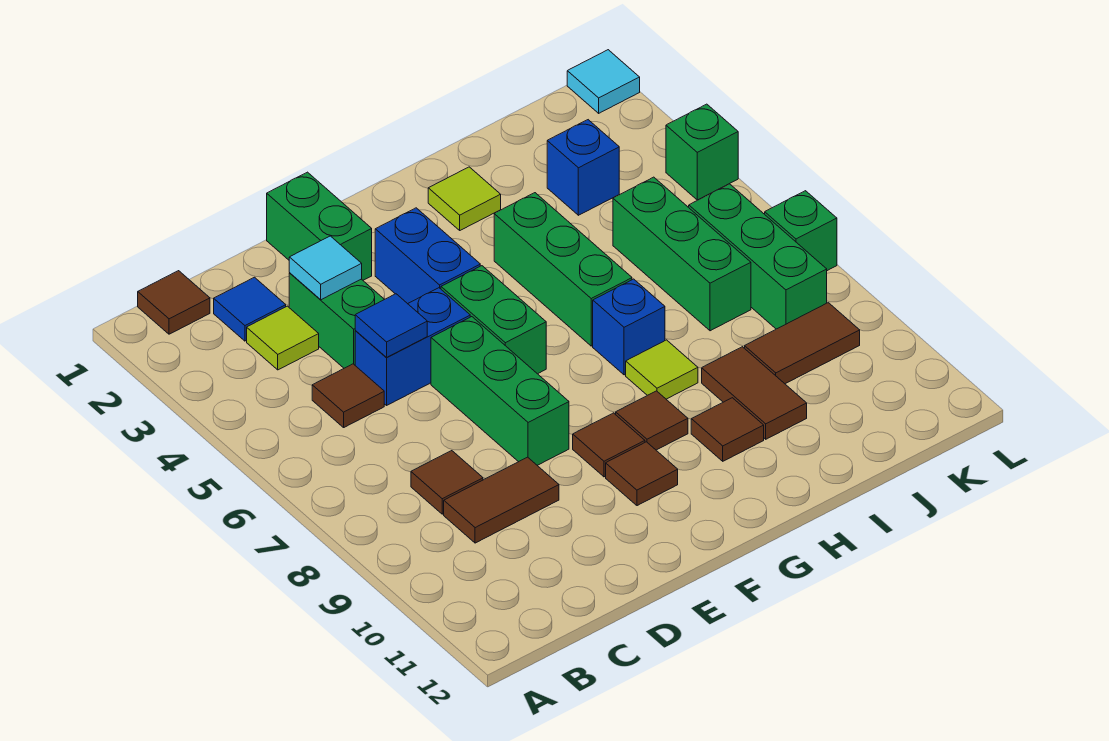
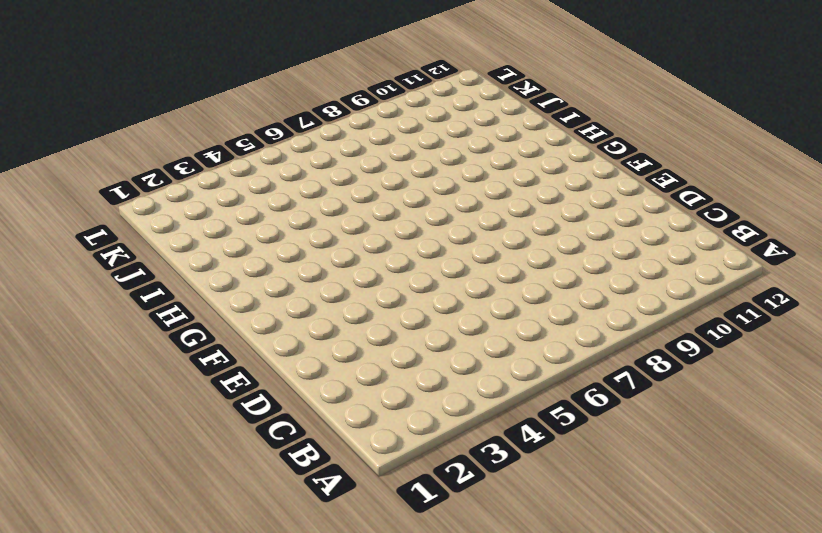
none -> brown 1x1 tile [138,271,210,334]
none -> blue 1x1 tile [214,277,286,341]
none -> lime 1x1 tile [247,306,319,370]
none -> brown 1x1 tile [312,364,384,427]

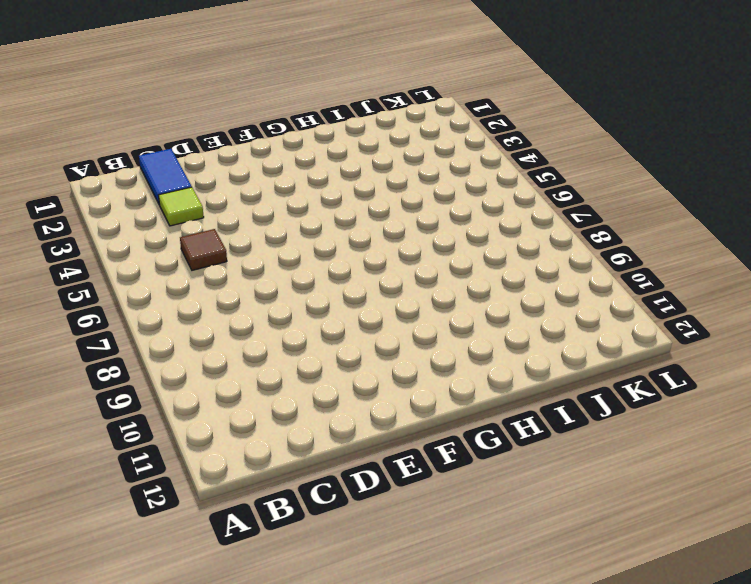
blue 1x2 tile [139,149,192,205] -> blue 1x1 tile [214,277,286,341]
none -> brown 1x1 tile [138,271,210,334]
none -> brown 1x1 tile [411,451,483,514]
none -> brown 1x2 tile [444,457,559,543]
none -> green 1x2 brick [289,273,384,368]

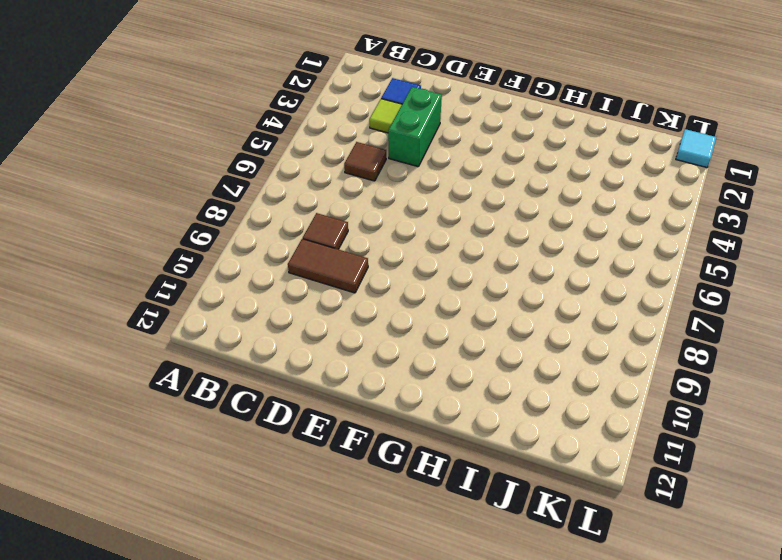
none -> brown 1x1 tile [138,271,210,334]
none -> blue 1x2 brick [355,288,470,405]
none -> green 1x2 brick [267,172,372,280]
none -> green 1x3 brick [431,317,569,465]

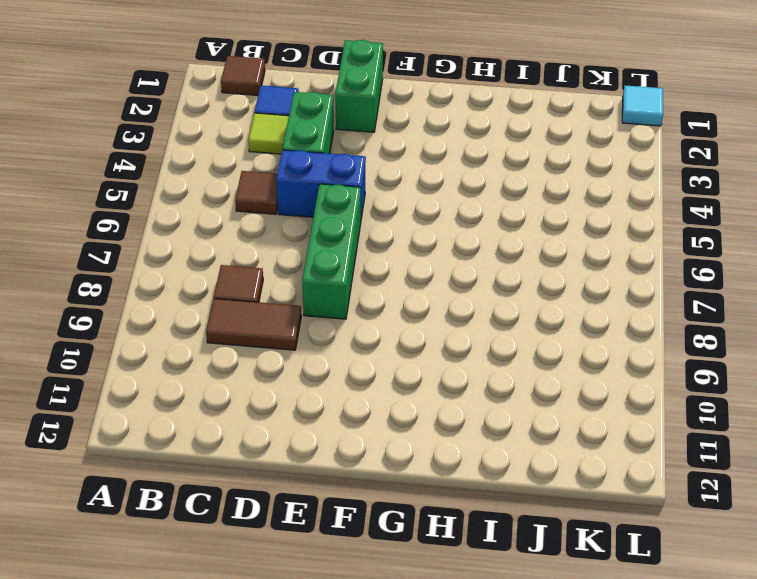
none -> blue 1x2 brick [375,208,480,304]
none -> green 1x2 brick [441,266,546,374]
none -> brown 1x1 tile [573,413,645,477]
none -> brown 1x1 tile [606,442,678,506]

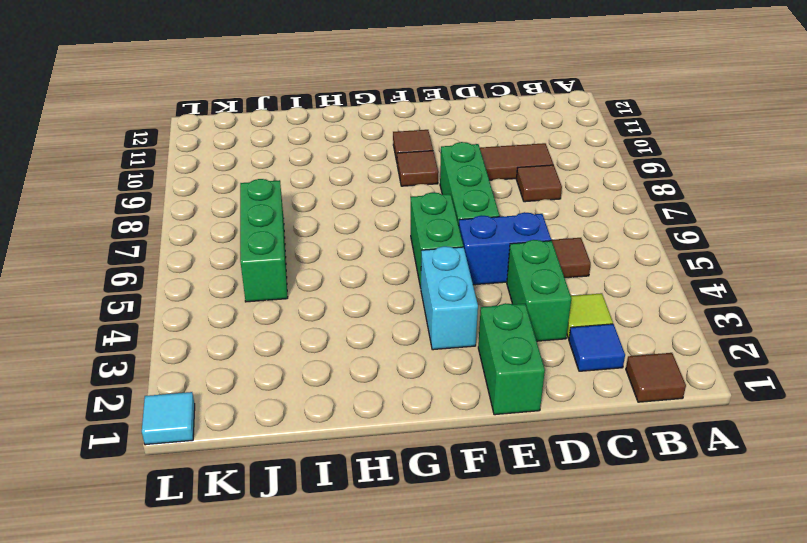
cyan 1x2 brick [421,246,478,350] -> blue 1x2 brick [375,208,480,304]
none -> brown 1x1 tile [616,391,688,450]
none -> lime 1x1 tile [428,167,501,230]
none -> green 1x3 brick [494,193,632,346]
none -> blue 1x1 brick [593,279,665,375]

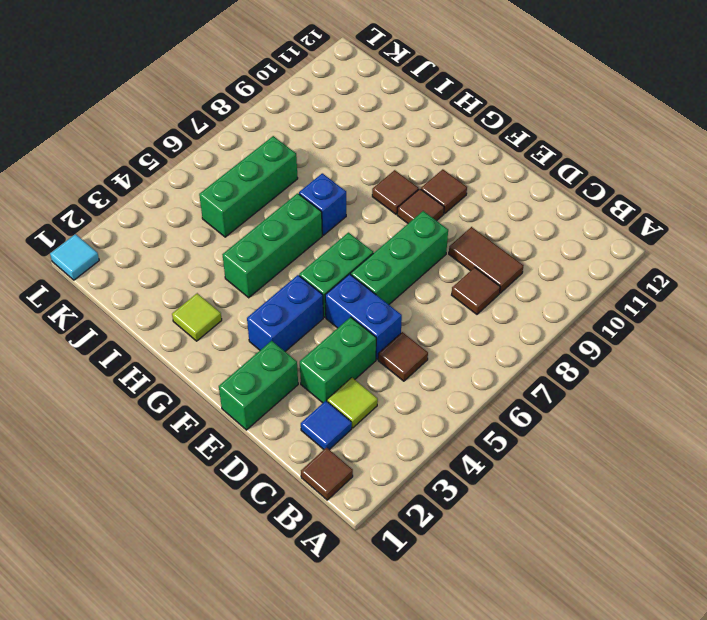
none -> lime 1x1 tile [626,340,698,399]
none -> brown 1x1 tile [691,398,764,461]
none -> brown 1x2 tile [702,347,807,439]
none -> blue 1x1 brick [547,120,619,215]

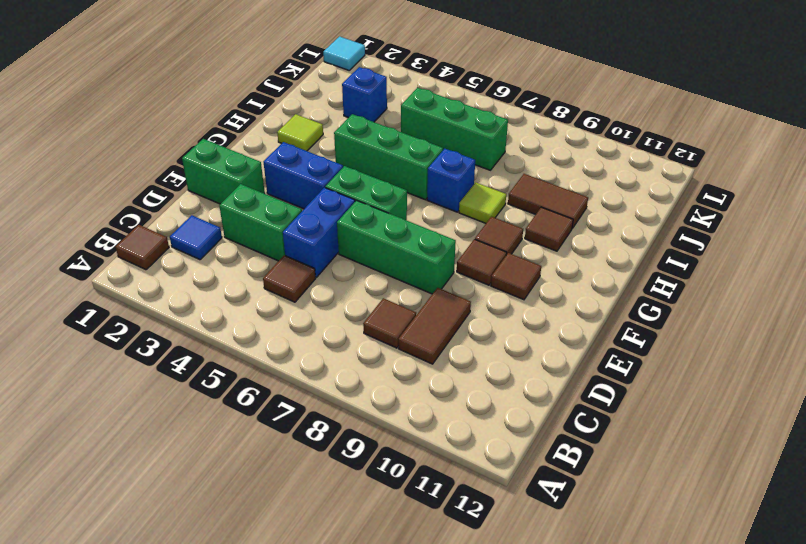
none -> lime 1x1 tile [247,306,319,370]
none -> brown 1x2 tile [745,303,860,384]
none -> green 1x3 brick [689,184,827,329]
none -> green 1x1 brick [666,104,738,200]

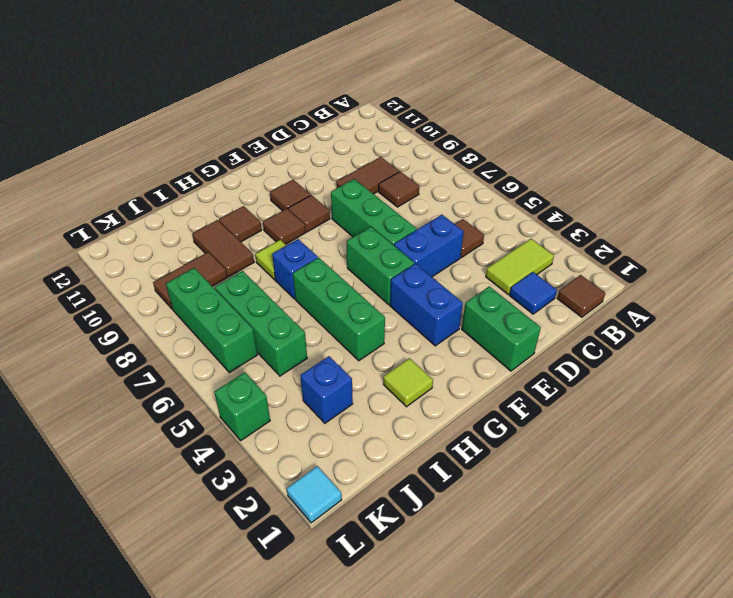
lime 1x2 tile [486,239,554,294] -> lime 1x1 tile [247,306,319,370]
none -> green 1x2 brick [289,273,384,368]
none -> green 1x1 brick [765,191,837,271]
none -> cyan 1x1 tile [289,236,362,300]
none -> blue 1x1 tile [355,294,427,358]

